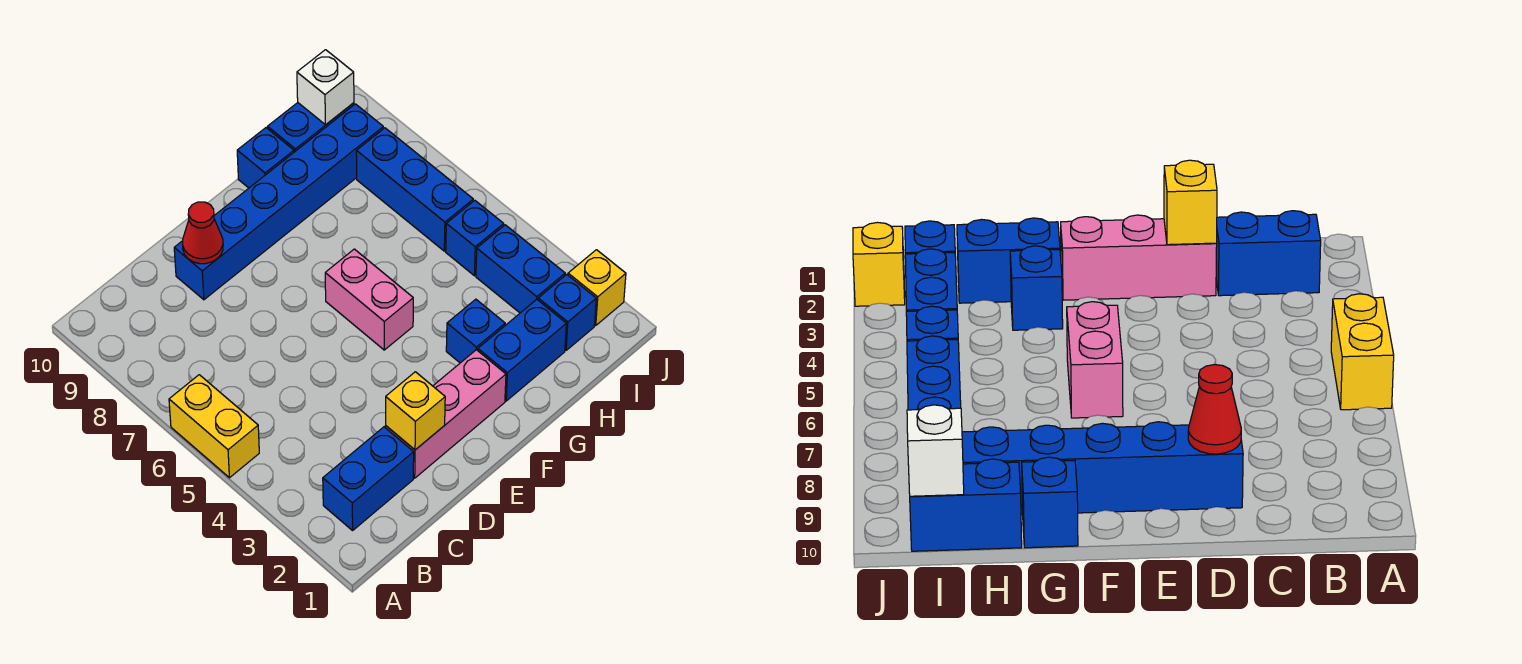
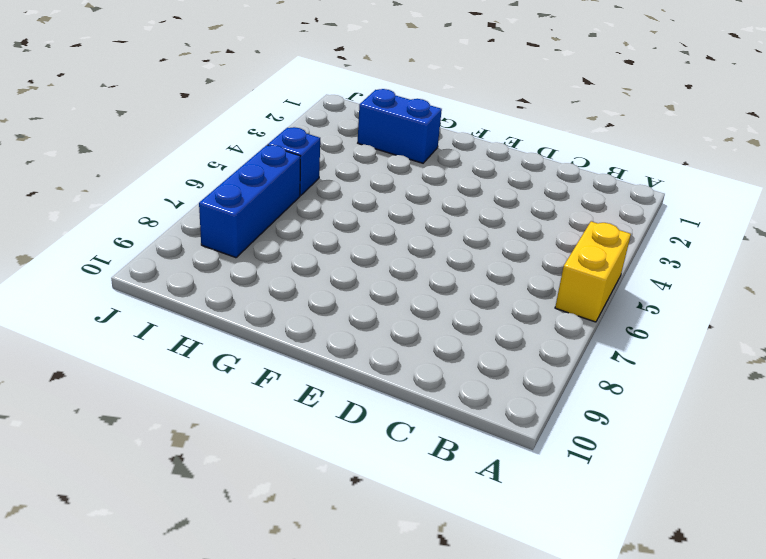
none -> blue 1x2 brick [323,427,414,530]
none -> pink 1x3 brick [385,350,506,478]
none -> blue 1x6 brick [174,104,383,300]

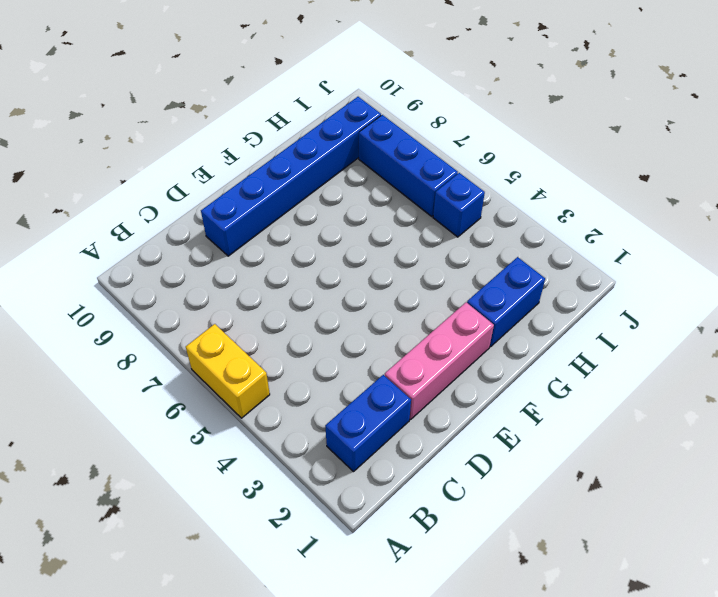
none -> pink 1x2 brick [325,249,413,350]
none -> blue 1x1 brick [446,299,505,363]
none -> blue 1x1 brick [237,128,294,188]

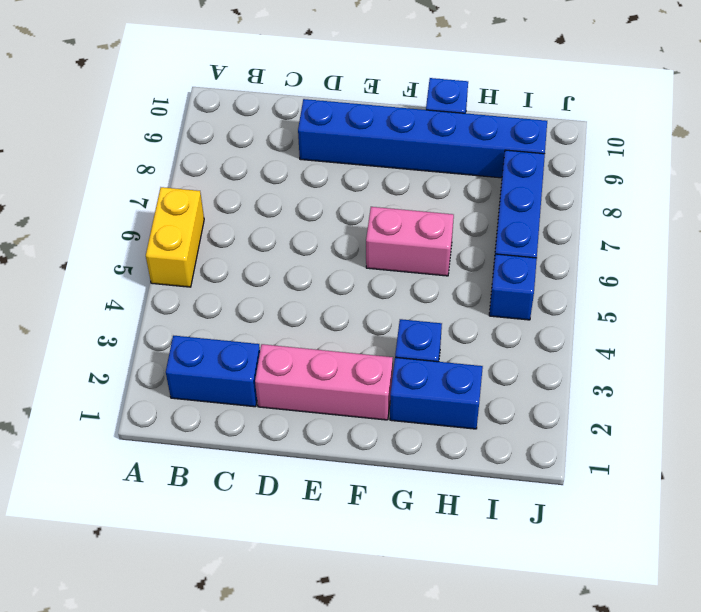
pink 1x2 brick [366,207,454,276] -> pink 1x2 brick turned to [325,249,413,350]
none -> blue 1x2 brick [268,103,354,152]
none -> blue 1x1 brick [538,274,596,350]
none -> blue 1x2 brick [476,225,565,313]

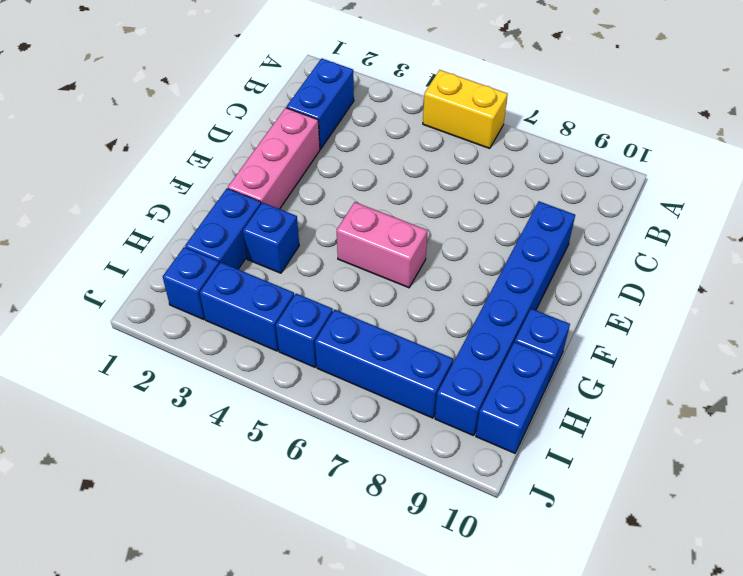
none -> yellow 1x1 brick [568,250,626,325]
none -> yellow 1x1 brick [386,372,445,450]
none -> red 1x1 cone [183,202,223,264]

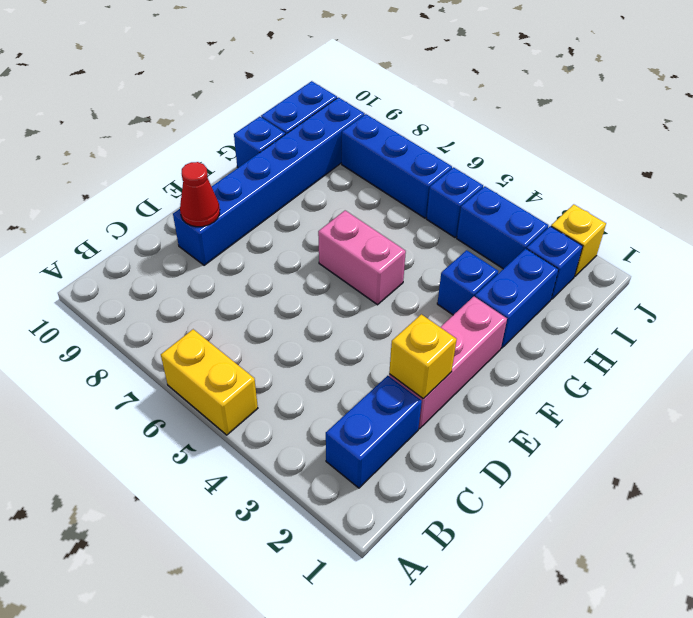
none -> white 1x1 brick [297,50,354,125]

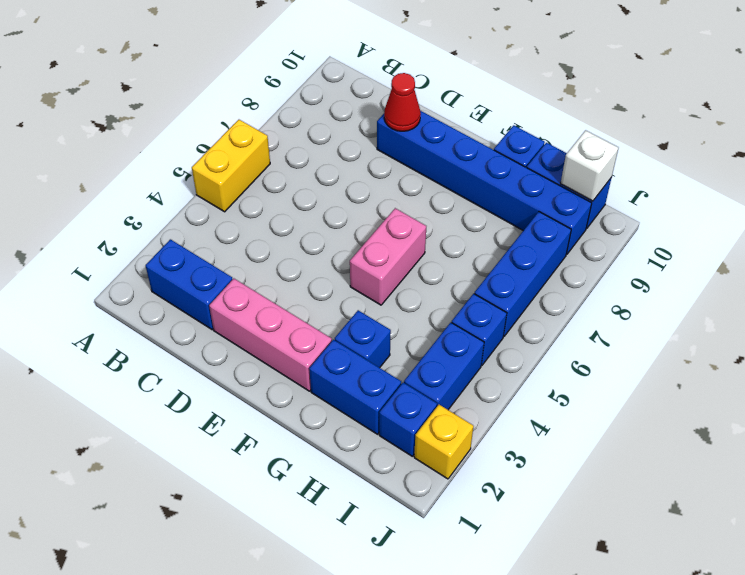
none -> yellow 1x1 brick [386,372,445,450]

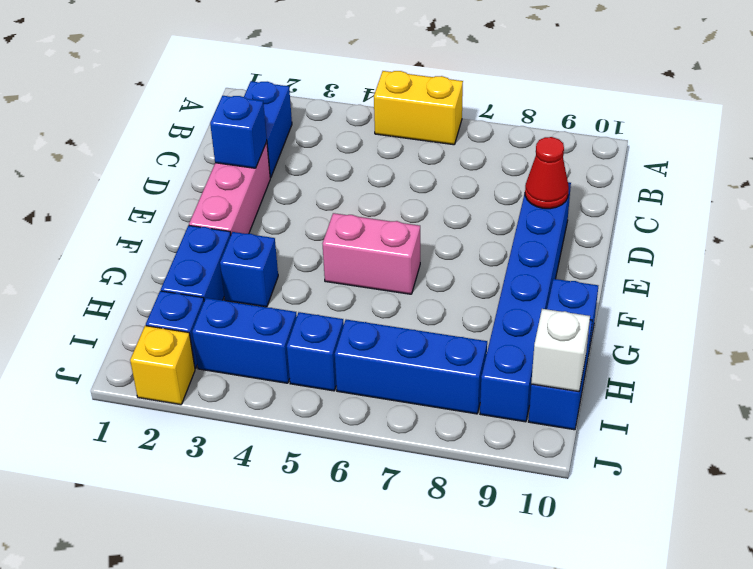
blue 1x1 brick [210,96,267,168] -> yellow 1x1 brick [386,372,445,450]

